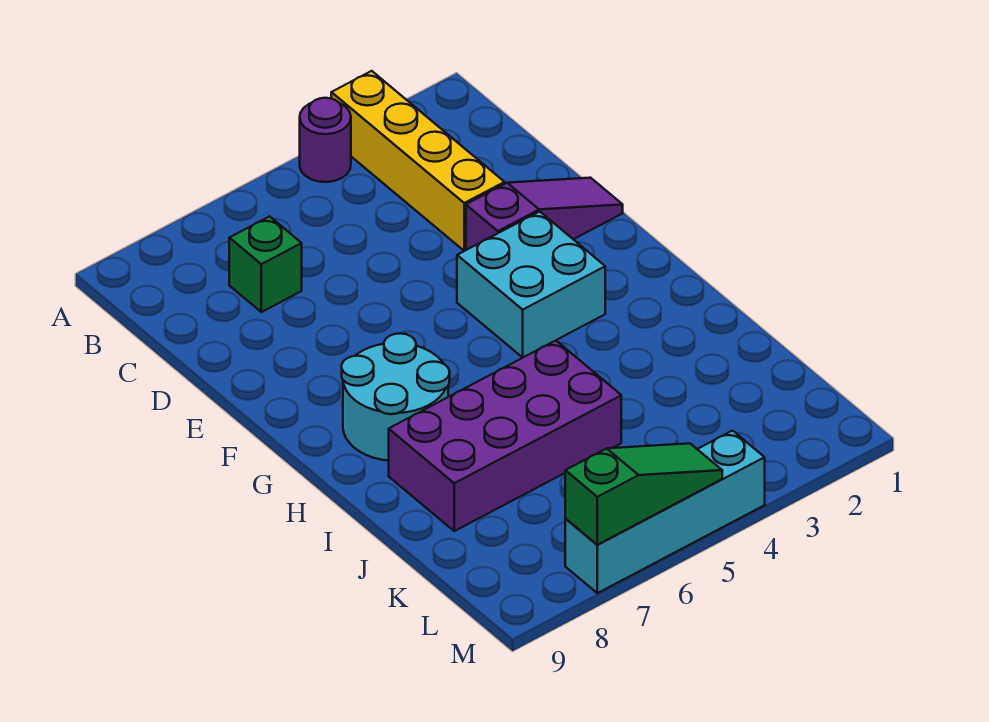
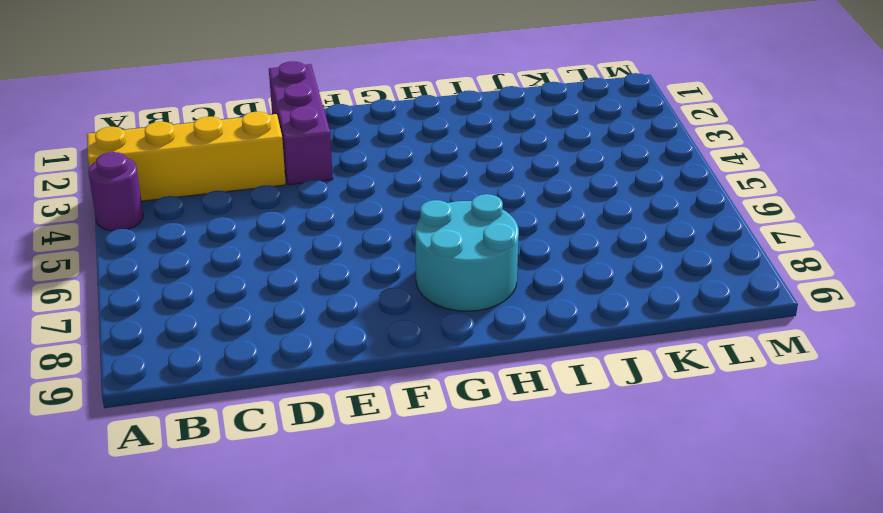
purple 1x3 brick [269,61,333,185] -> purple 1x3 slope [466,178,623,250]
none -> green 1x1 brick [229,216,302,312]
none -> cyan 2x2 brick [457,211,605,358]

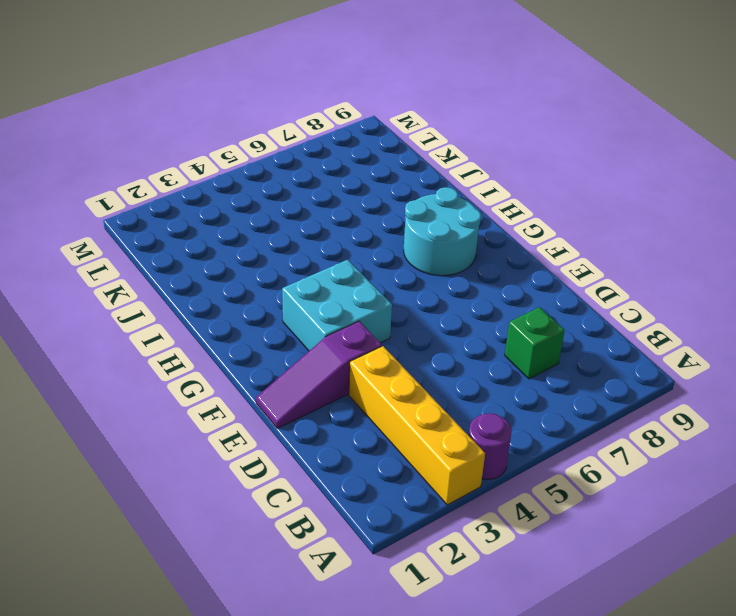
none -> purple 2x4 brick [389,340,621,531]
none -> cyan 1x4 brick [565,431,765,593]

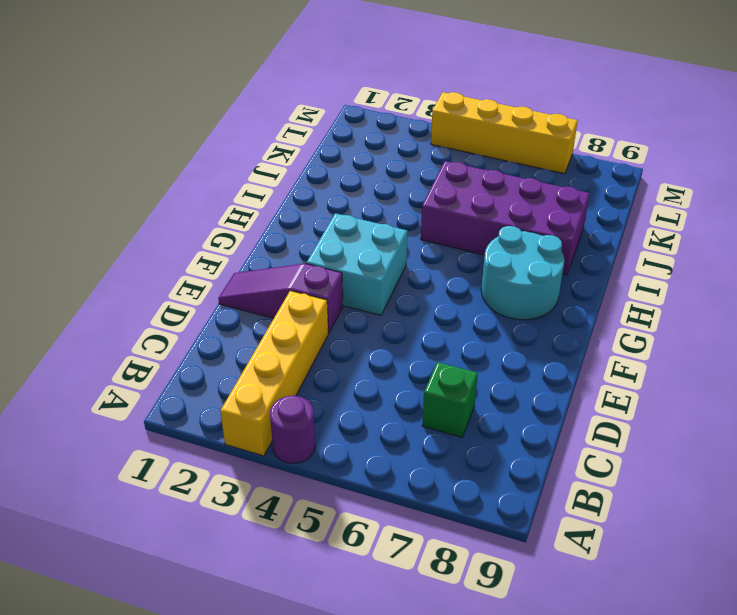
yellow 1x4 brick [431,92,578,174] -> cyan 1x4 brick [565,431,765,593]
none -> green 1x3 slope [565,443,722,545]

